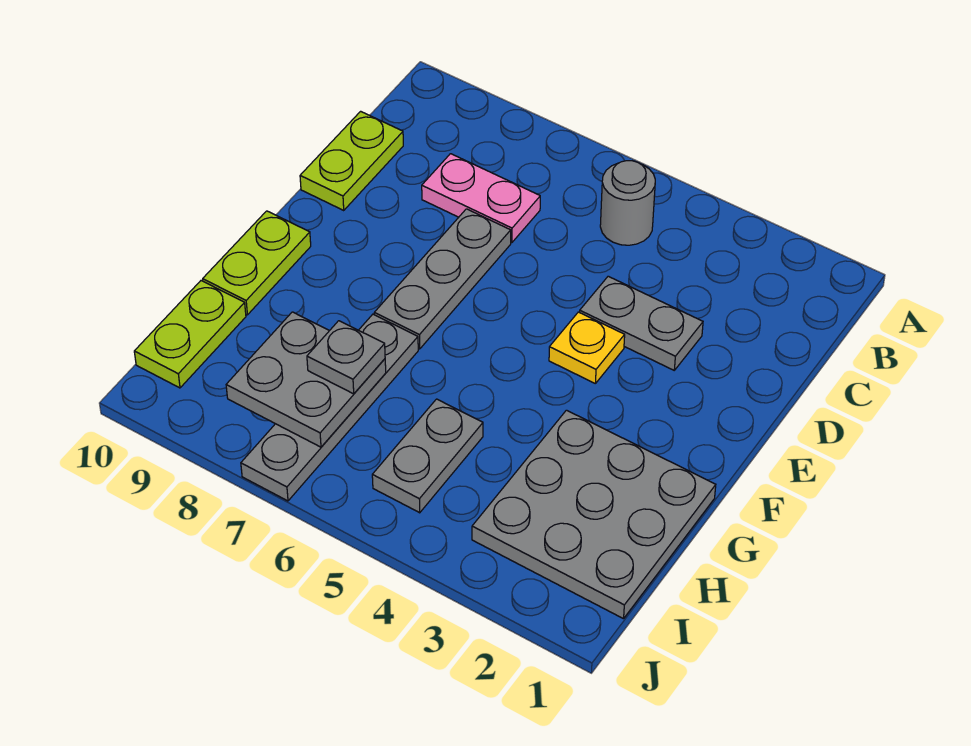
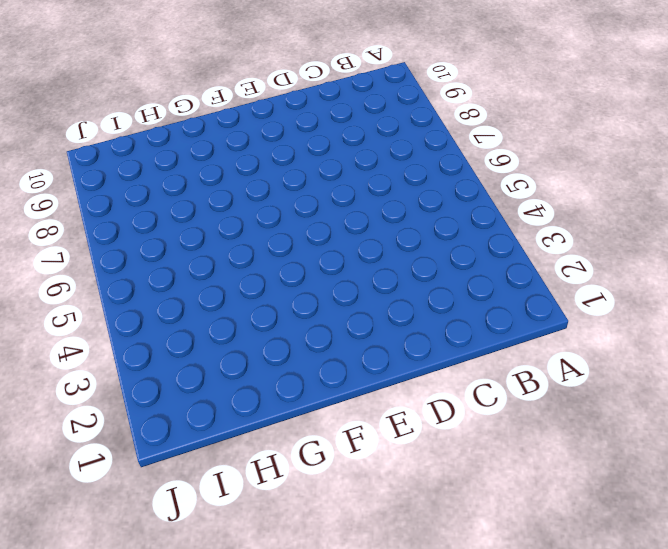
none -> grey 1x1 round brick [600,161,655,245]
none -> pink 1x2 plate [422,154,540,243]
none -> lime 1x2 plate [300,111,403,210]

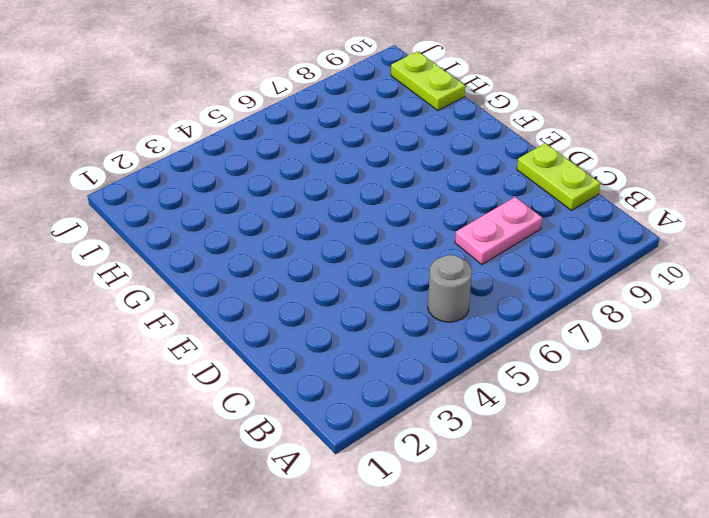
none -> grey 1x2 plate [580,276,703,370]
none -> grey 1x3 plate [374,209,511,349]
none -> yellow 1x1 plate [549,312,625,383]

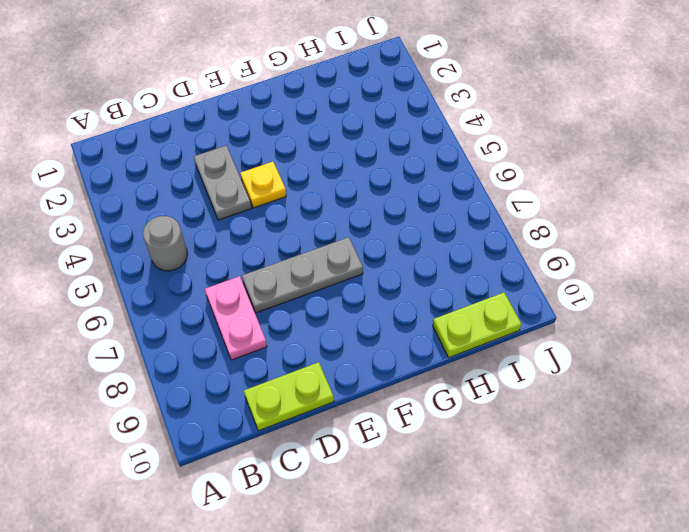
none -> lime 1x2 plate [203,211,311,315]
none -> grey 3x3 plate [472,410,716,619]
none -> grey 1x4 plate [241,314,418,501]

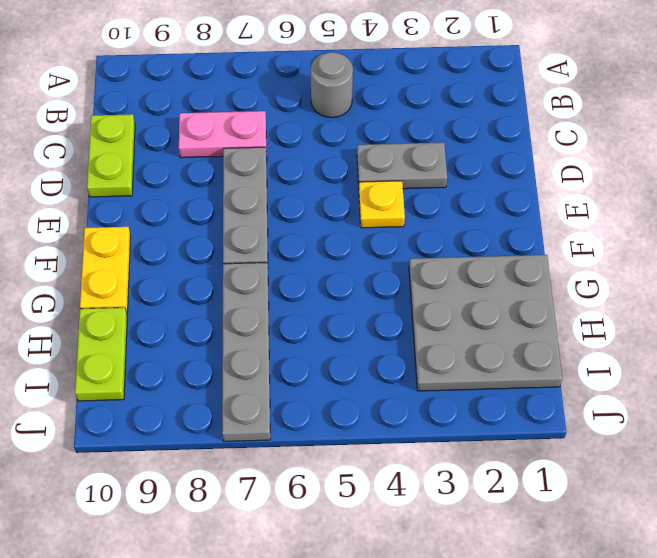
yellow 1x2 plate [80,227,131,313] -> lime 1x2 plate [203,211,311,315]
none -> grey 1x2 plate [372,399,483,513]
none -> grey 2x2 plate [226,312,386,447]
none -> grey 1x1 plate [307,321,385,394]

